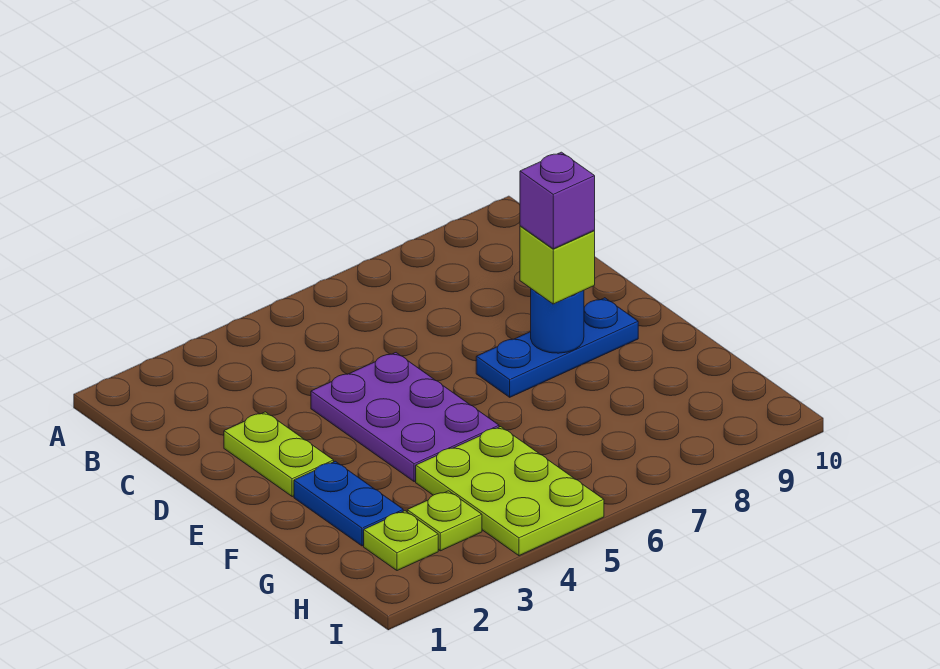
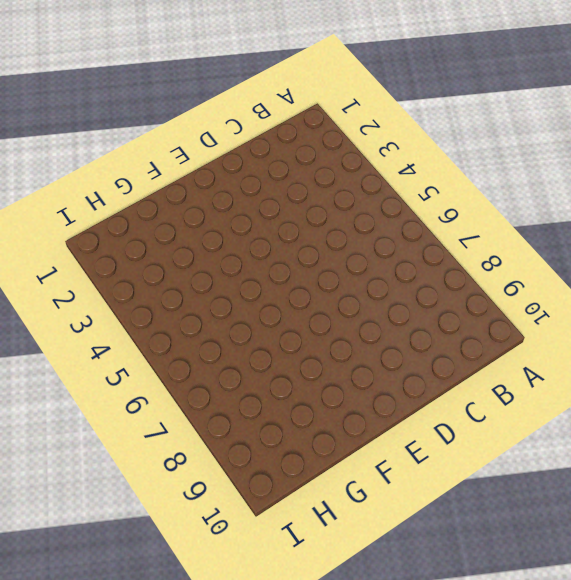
none -> lime 1x2 plate [224,412,334,497]
none -> purple 2x3 plate [311,353,499,482]

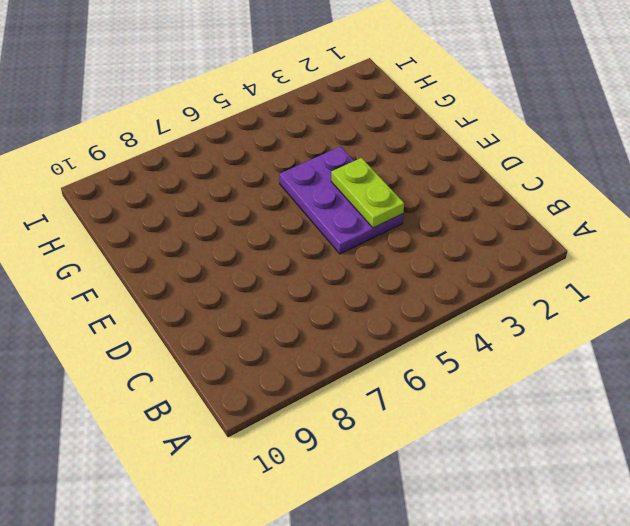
lime 1x2 plate [331,158,404,228] -> lime 1x2 plate moved to [224,412,334,497]
none -> blue 1x3 plate [476,298,638,397]
none -> blue 1x2 plate [294,461,403,546]

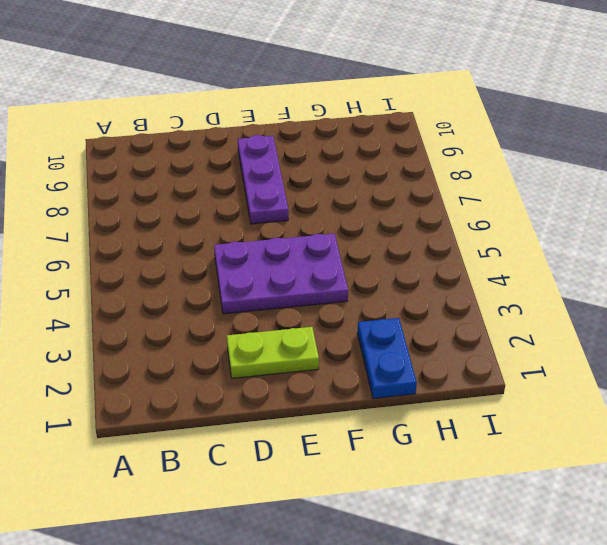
purple 1x3 plate [238,135,288,224] -> blue 1x3 plate [476,298,638,397]
blue 1x2 plate [357,318,417,399] -> blue 1x2 plate turned to [294,461,403,546]
none -> lime 2x3 plate [416,427,604,556]
none -> lime 1x1 plate [364,511,438,571]

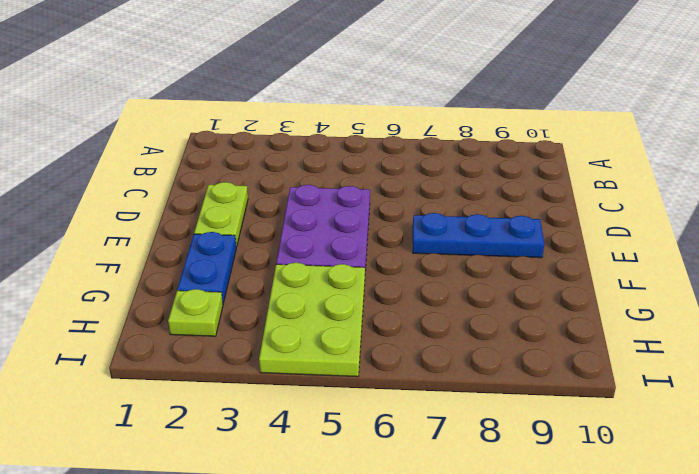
none -> lime 1x1 plate [407,491,482,551]
none -> blue 1x1 round brick [531,289,584,353]

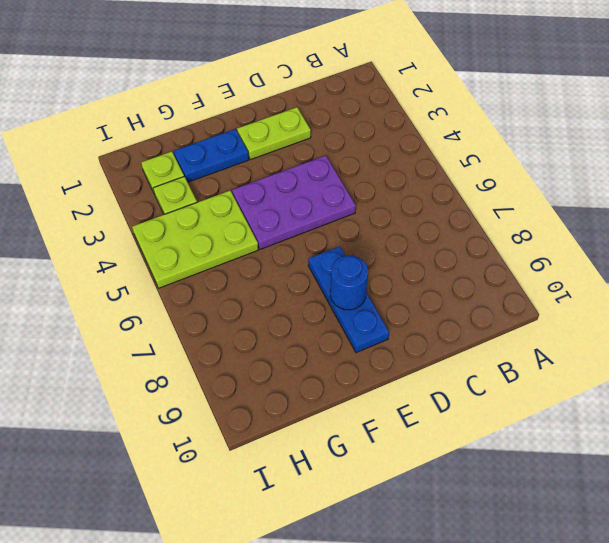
none -> lime 1x1 brick [520,226,595,304]
none -> purple 1x1 brick [520,152,595,249]

